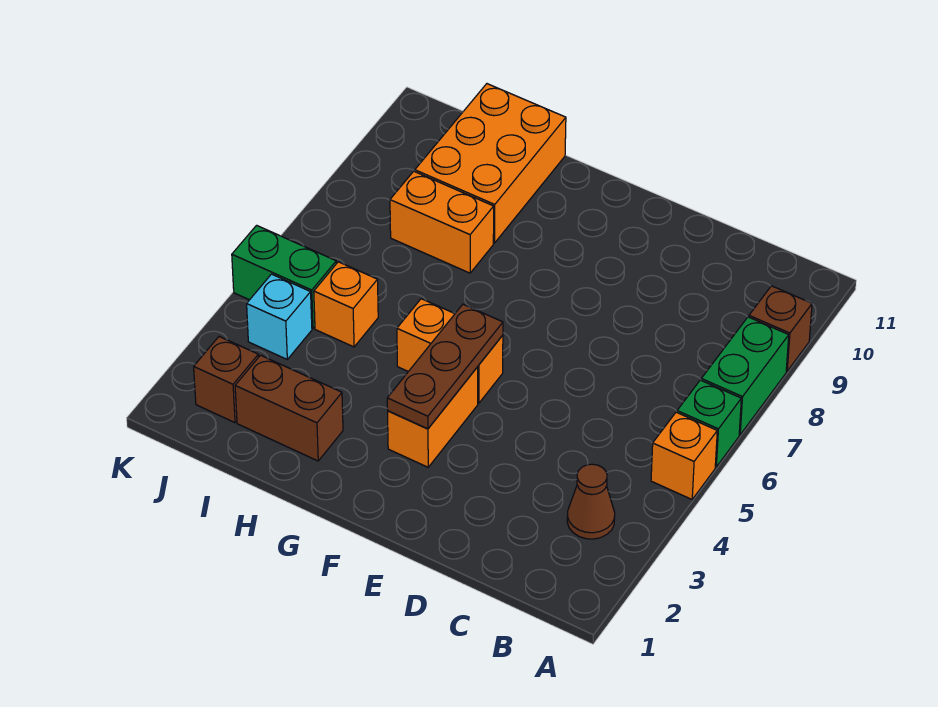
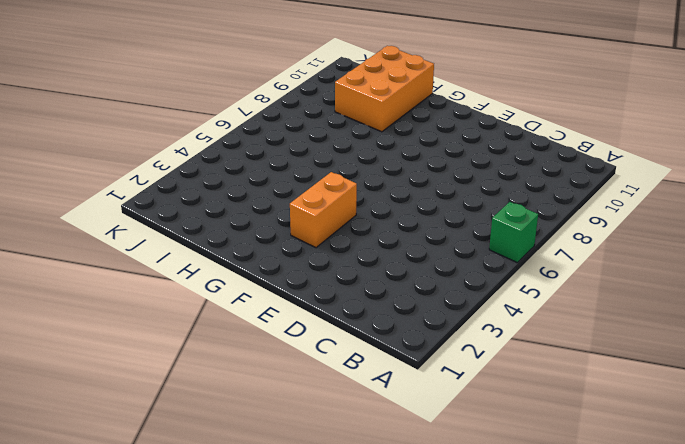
none -> orange 1x1 brick [651,412,717,499]
none -> green 1x2 brick [701,317,789,435]
none -> brown 1x1 brick [749,286,812,371]

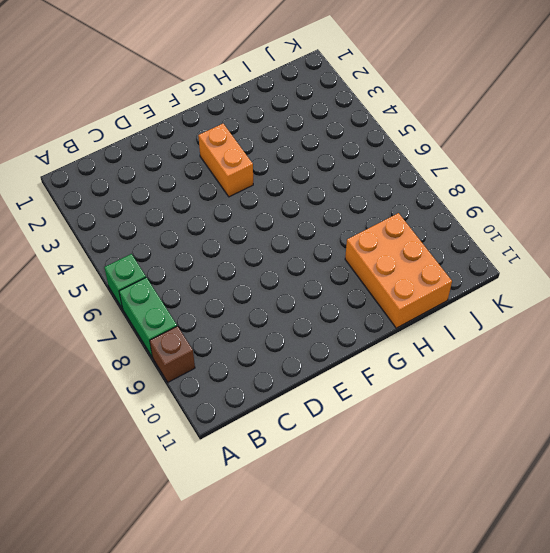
none -> orange 1x1 brick [651,412,717,499]
none -> brown 1x1 cone [567,464,615,539]
none -> orange 1x2 brick [397,299,503,403]

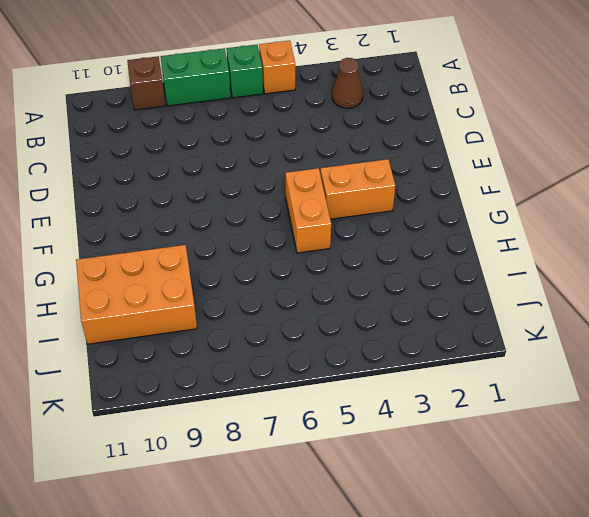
none -> brown 1x2 brick [235,355,343,461]
none -> orange 1x2 brick [390,171,494,273]
none -> orange 1x1 brick [314,262,378,347]

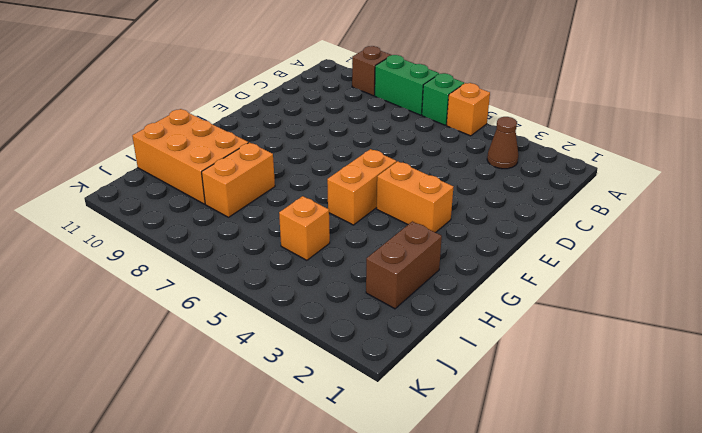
none -> brown 1x1 brick [194,337,258,423]
none -> cyan 1x1 brick [247,274,312,359]
none -> green 1x2 brick [232,225,336,328]

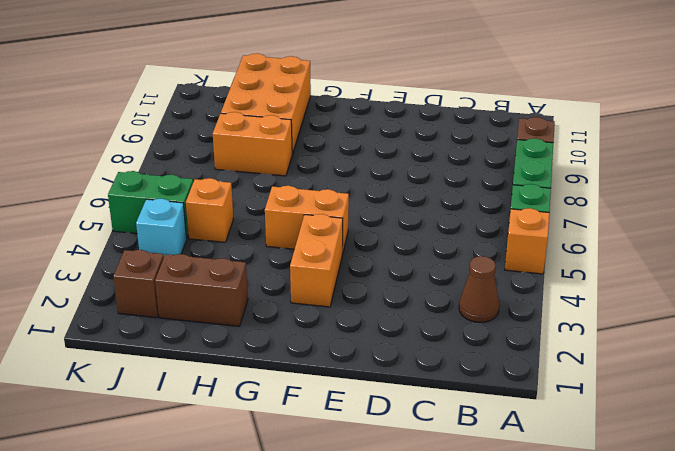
none -> brown 1x3 plate [387,304,503,429]

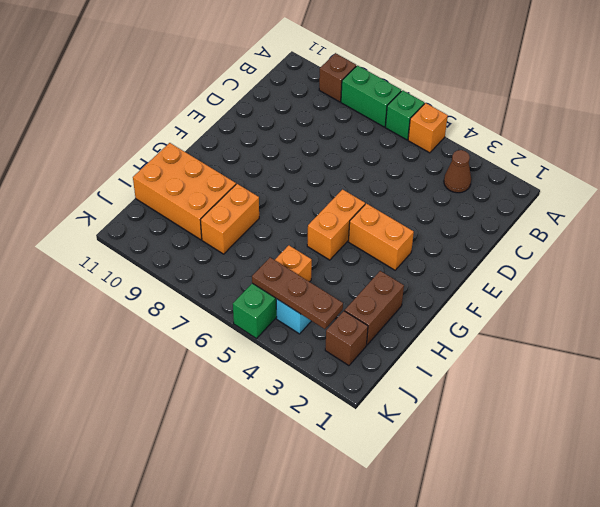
brown 1x3 plate [252,258,343,329] -> brown 1x3 plate moved to [387,304,503,429]

